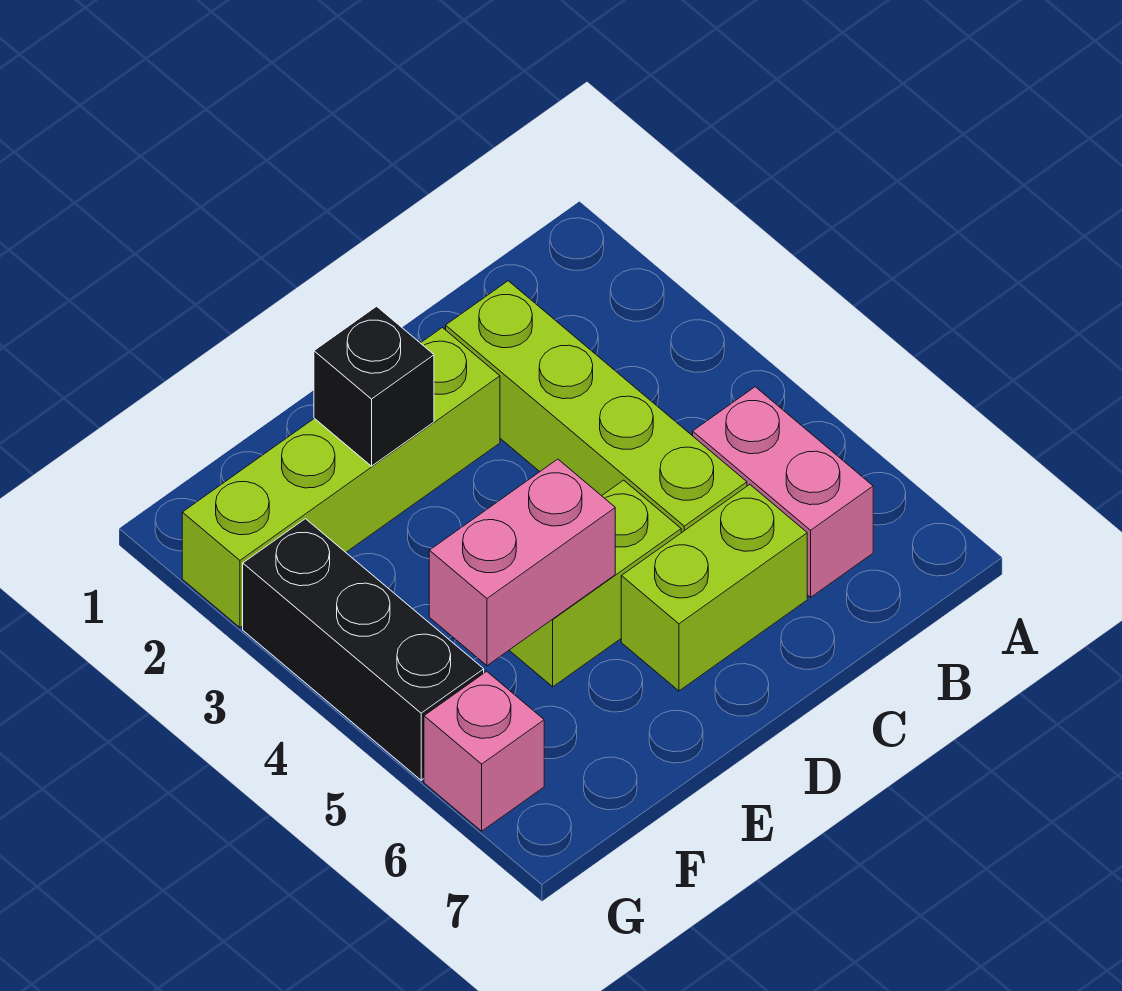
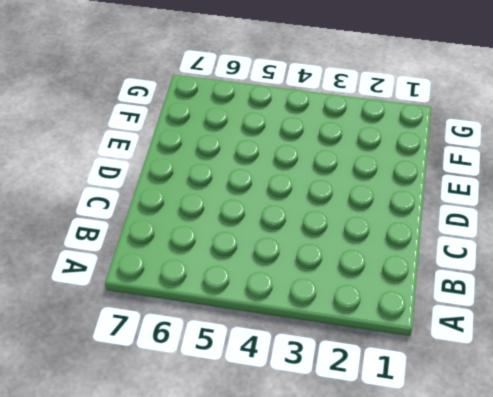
none -> pink 1x2 brick [693,387,873,597]
none -> lime 1x4 brick [446,281,747,533]

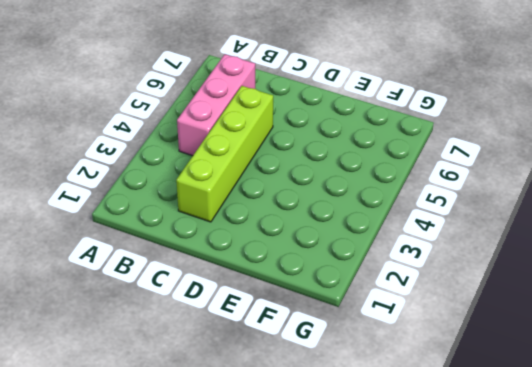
pink 1x3 brick [177,54,255,156] -> pink 1x2 brick [693,387,873,597]
none -> lime 1x2 brick [621,485,807,691]
none -> lime 1x4 brick [182,328,500,627]

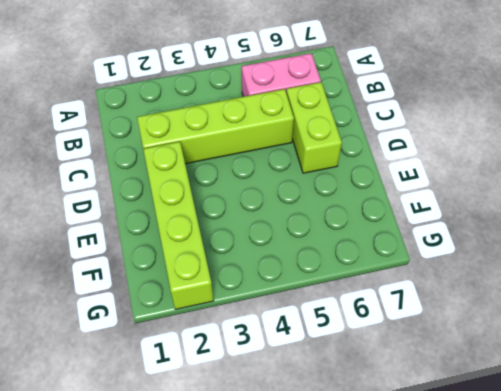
none -> lime 1x2 brick [509,480,681,687]
none -> black 1x3 brick [243,519,484,780]

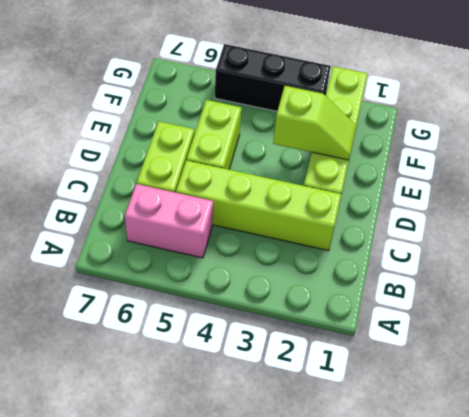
lime 1x2 slope [273,86,356,160] -> black 1x1 brick [314,306,434,466]
none -> pink 1x1 brick [424,671,544,831]
none -> pink 1x2 brick [429,459,615,666]

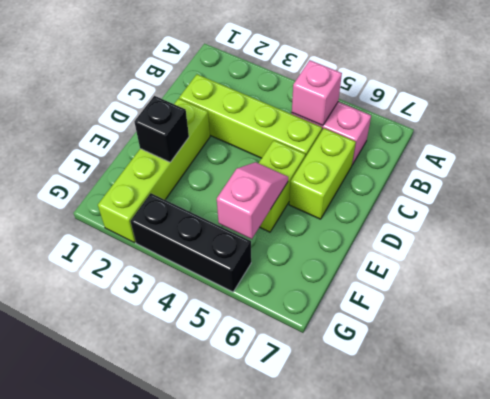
pink 1x1 brick [292,60,342,126] -> pink 1x1 brick moved to [424,671,544,831]
pink 1x2 slope [217,162,288,239] -> pink 1x2 brick [429,459,615,666]

